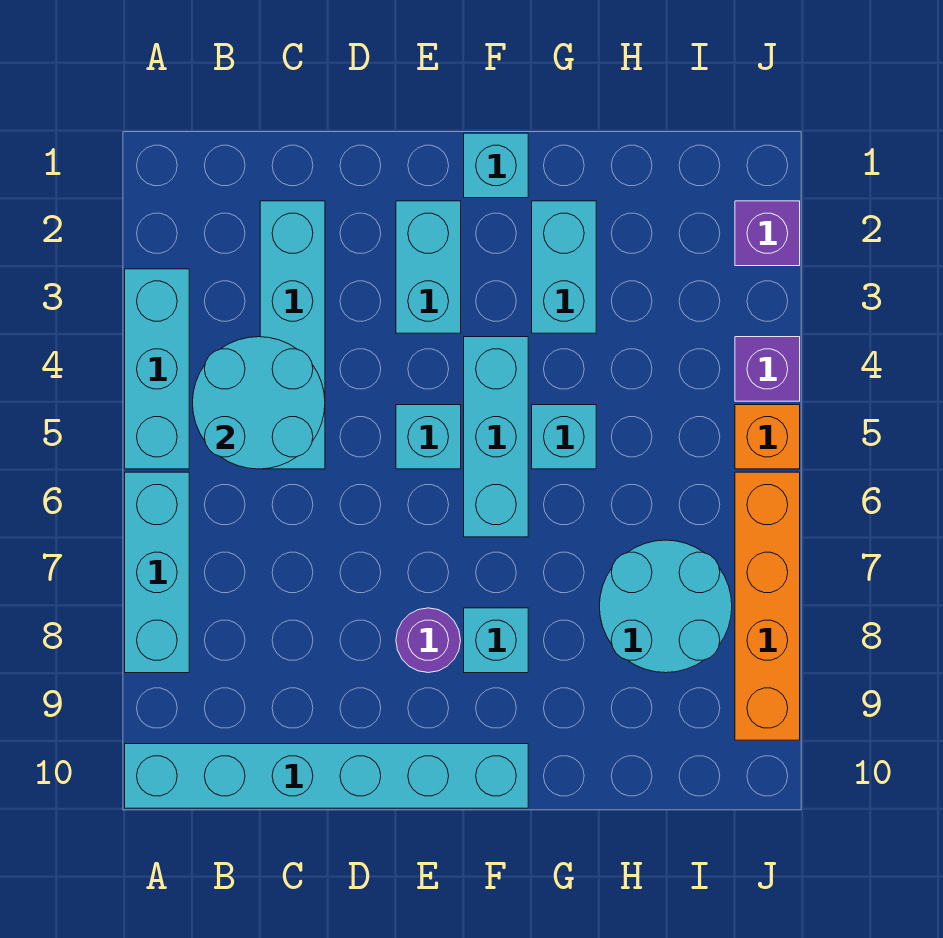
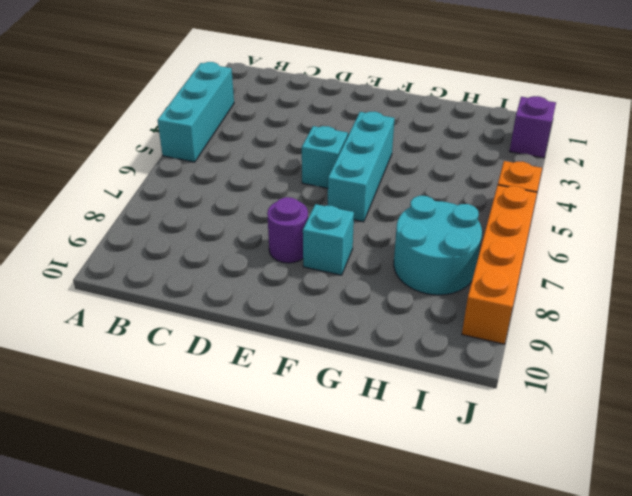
none -> cyan 1x3 brick [125,472,189,673]
none -> cyan 1x6 brick [125,744,528,808]
none -> cyan 1x4 brick [260,201,325,469]

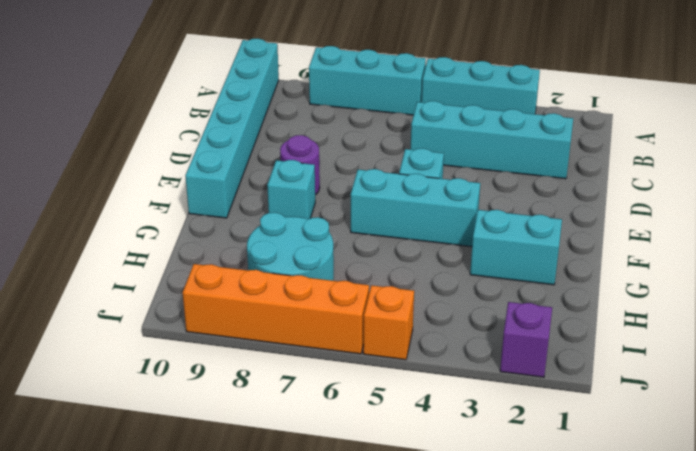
none -> cyan 1x2 brick [396,201,461,333]
none -> cyan 1x1 brick [464,133,528,198]
none -> cyan 1x1 brick [532,405,596,469]

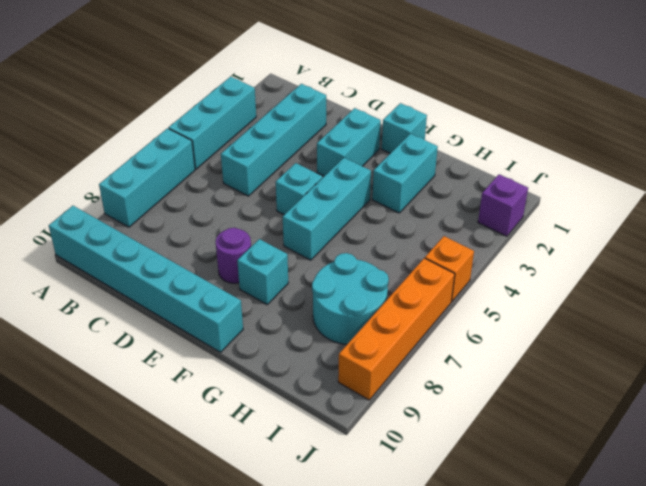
none -> cyan 1x1 brick [532,405,596,469]
none -> purple 1x1 brick [735,337,800,401]
none -> cyan 2x2 round brick [193,337,325,469]

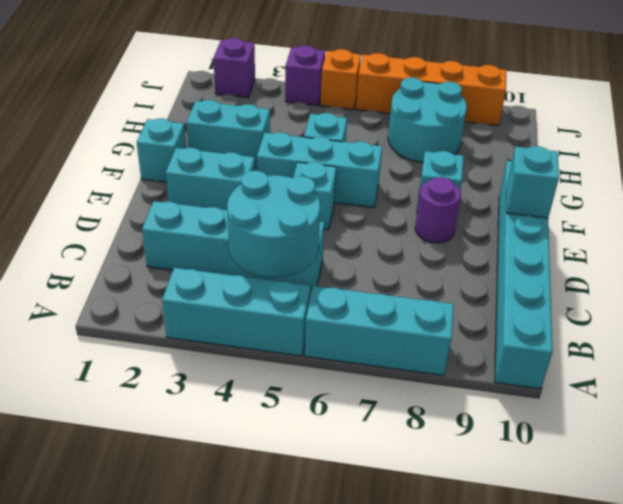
cyan 1x1 brick [506,146,559,218] -> none

